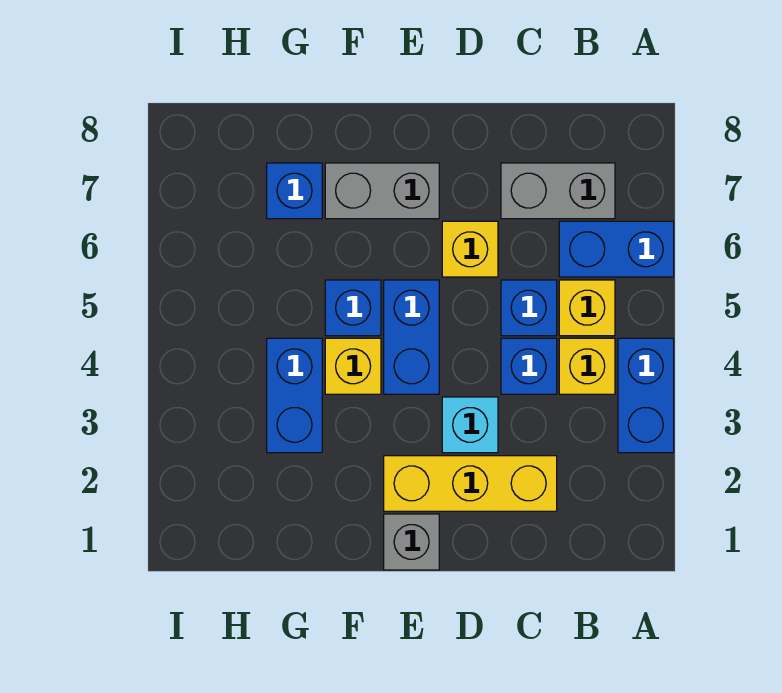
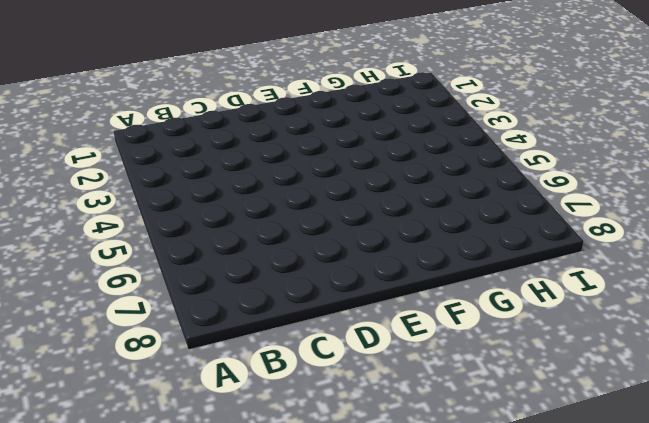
none -> blue 1x2 brick [618,338,674,453]
none -> blue 1x2 brick [559,221,674,277]
none -> yellow 1x1 brick [559,338,615,394]

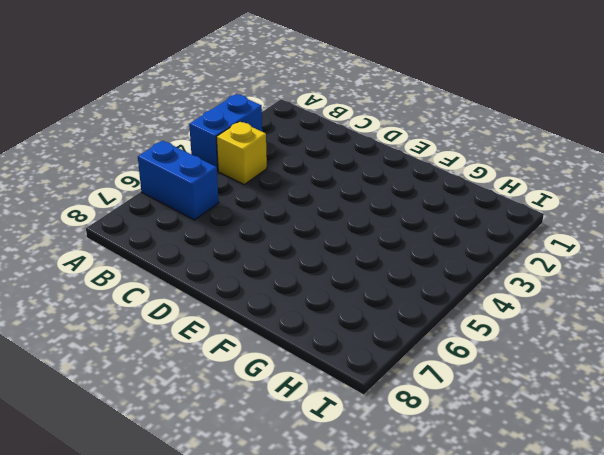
none -> yellow 1x1 brick [559,280,615,336]
none -> grey 1x2 brick [501,163,615,219]
none -> yellow 1x3 brick [384,456,557,511]

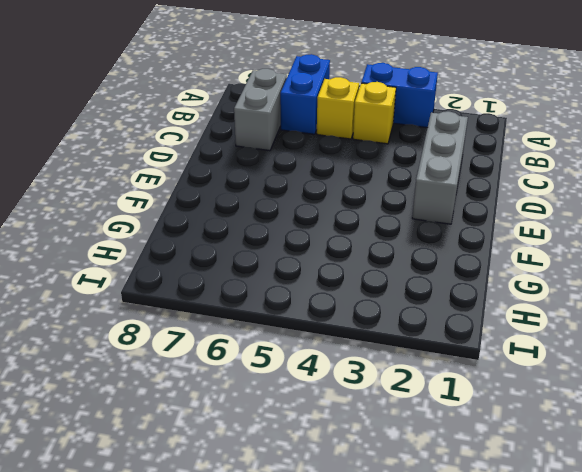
grey 1x3 brick [412,111,468,224] -> yellow 1x3 brick [384,456,557,511]
none -> blue 1x1 brick [501,338,557,394]
none -> blue 1x1 brick [501,280,557,336]
none -> cyan 1x1 brick [442,397,498,453]

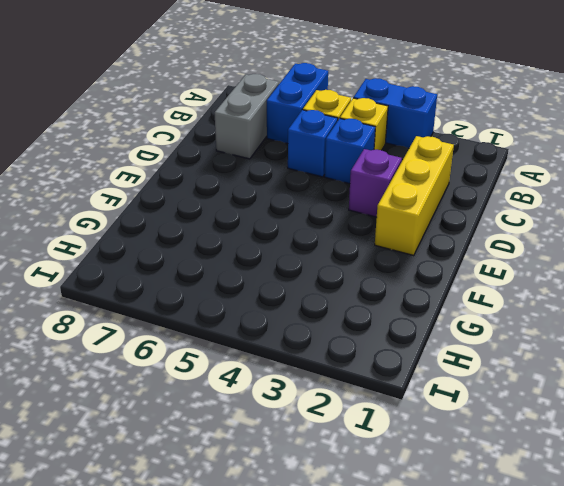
purple 1x1 brick [349,149,402,217] -> cyan 1x1 brick [442,397,498,453]
none -> yellow 1x1 brick [442,221,498,277]
none -> grey 1x1 brick [384,514,439,570]
none -> blue 1x2 brick [384,280,439,394]

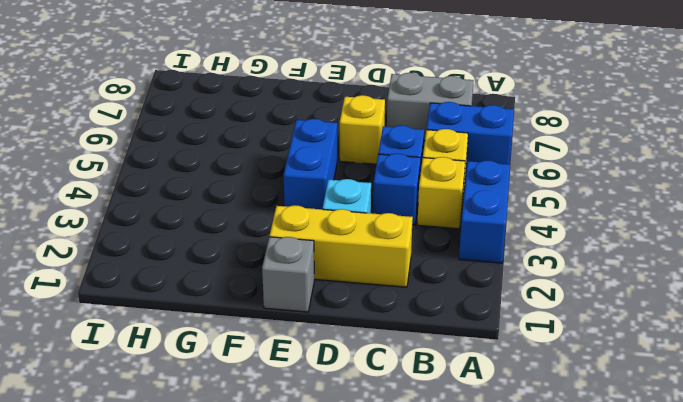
none -> grey 1x2 brick [325,163,439,219]
none -> yellow 1x1 brick [325,338,381,394]
none -> blue 1x1 brick [325,280,381,336]

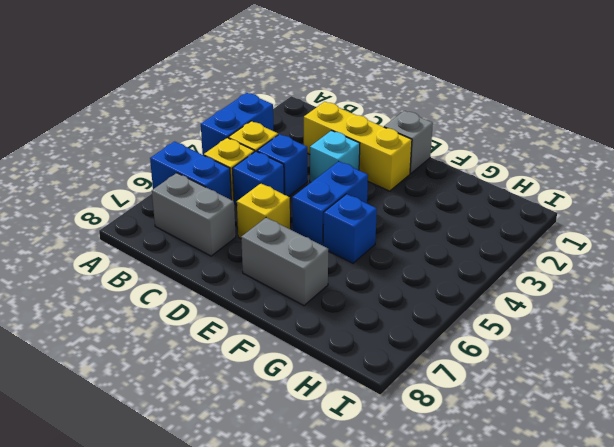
none -> yellow 1x1 brick [325,338,381,394]
none -> blue 1x2 brick [267,338,322,453]
none -> blue 1x1 brick [267,163,322,219]

